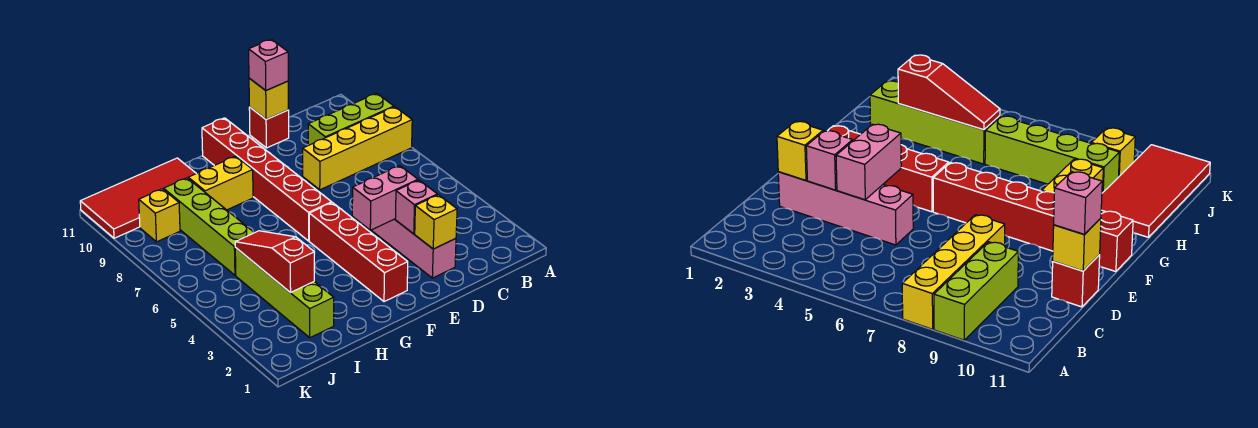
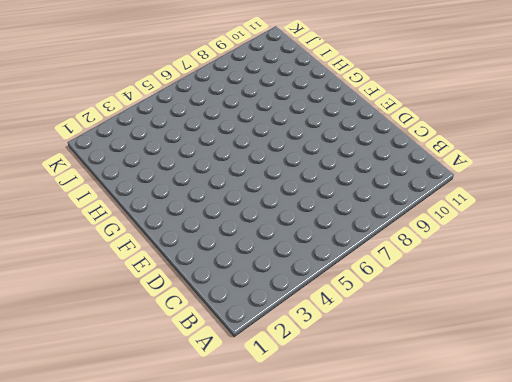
none -> yellow 1x4 brick [303,107,412,190]
none -> lime 1x3 brick [308,93,394,145]
none -> pink 1x4 brick [371,219,456,278]

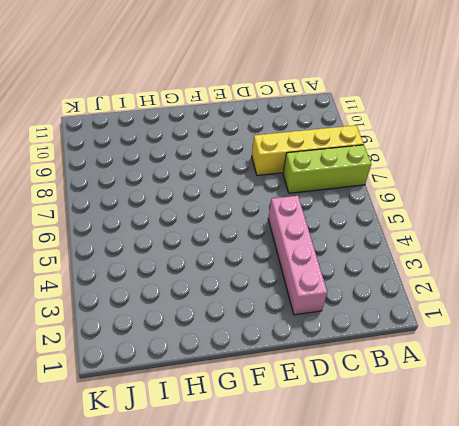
lime 1x3 brick [283,145,371,193] -> lime 1x3 brick moved to [308,93,394,145]
none -> red 1x1 brick [249,107,289,148]
none -> red 1x4 brick [309,203,408,302]
none -> red 1x6 brick [202,118,332,241]

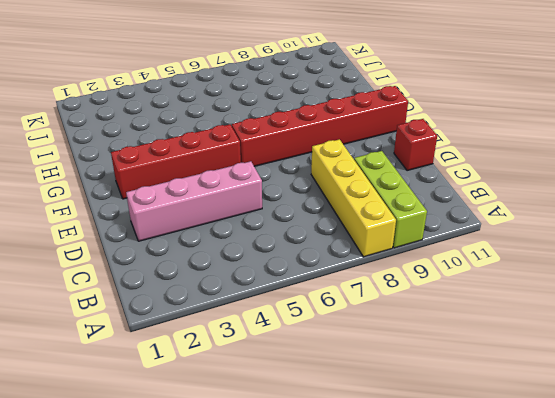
none -> yellow 1x2 brick [188,156,253,210]
none -> red 2x4 tile [80,158,196,238]
none -> lime 1x4 brick [235,248,334,338]

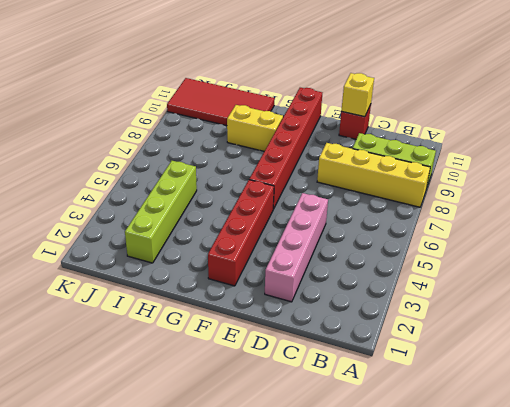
none -> lime 1x4 brick [164,178,254,275]
none -> yellow 1x1 brick [139,189,180,242]
none -> yellow 1x1 brick [415,195,457,249]

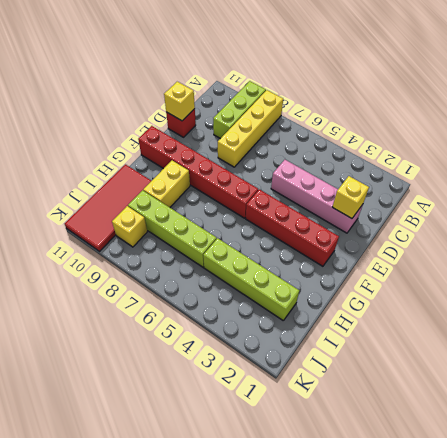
none -> pink 1x1 brick [395,180,437,234]
none -> pink 1x2 brick [352,166,418,230]
none -> red 1x3 slope [235,231,314,293]

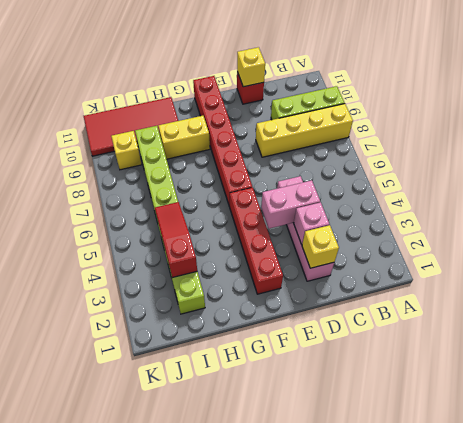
none -> pink 1x1 brick [249,39,288,90]

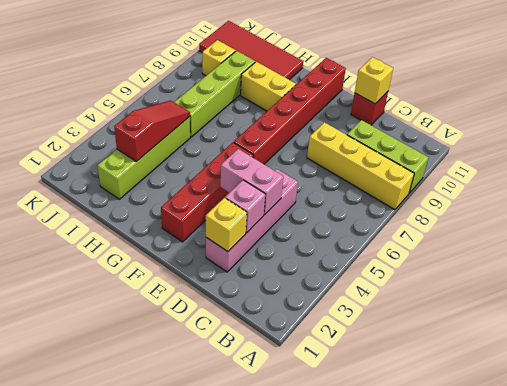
none -> pink 1x1 brick [249,39,288,90]

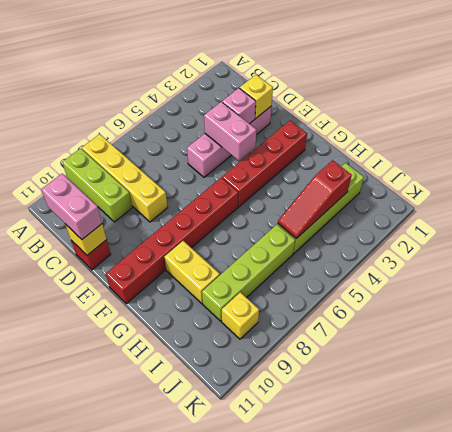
pink 1x2 brick [41,174,102,239] -> pink 1x1 brick [249,39,288,90]
none -> red 2x4 tile [80,158,196,238]

